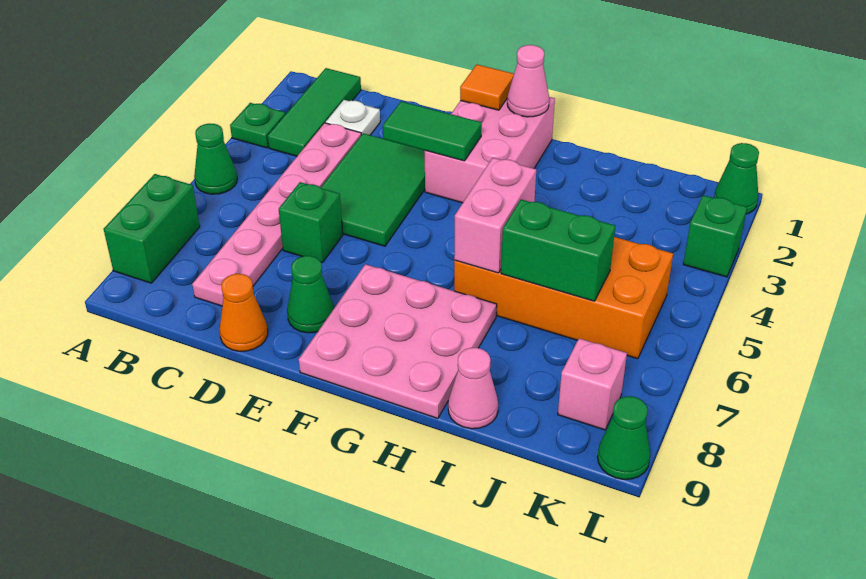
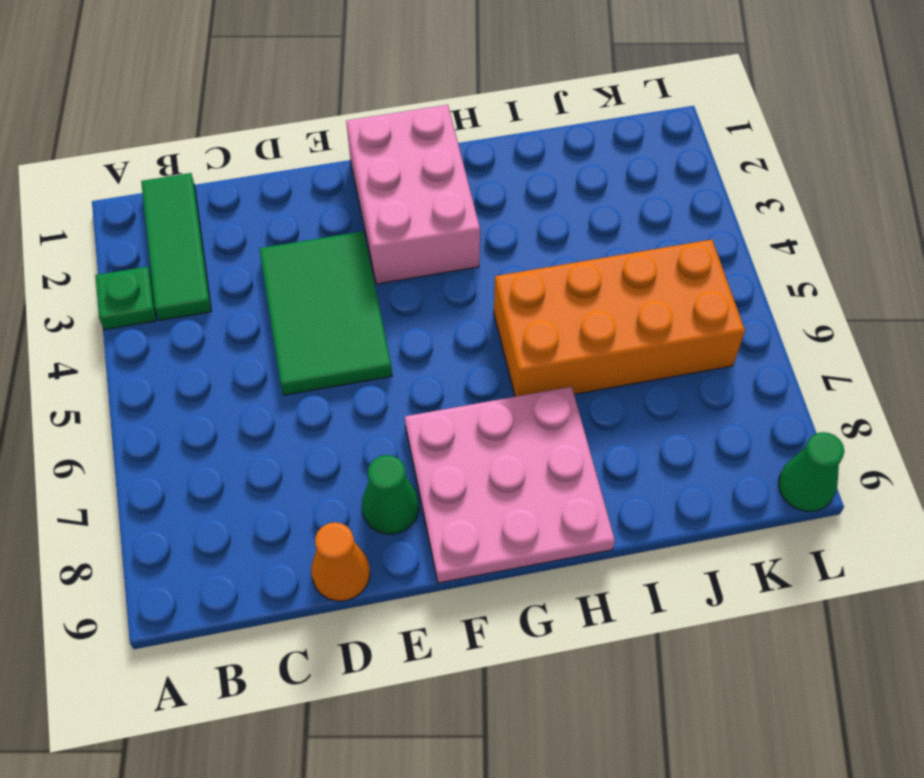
none -> green 1x1 cone [194,123,237,194]
none -> green 1x2 brick [104,174,200,283]
none -> white 1x1 plate [326,100,380,135]

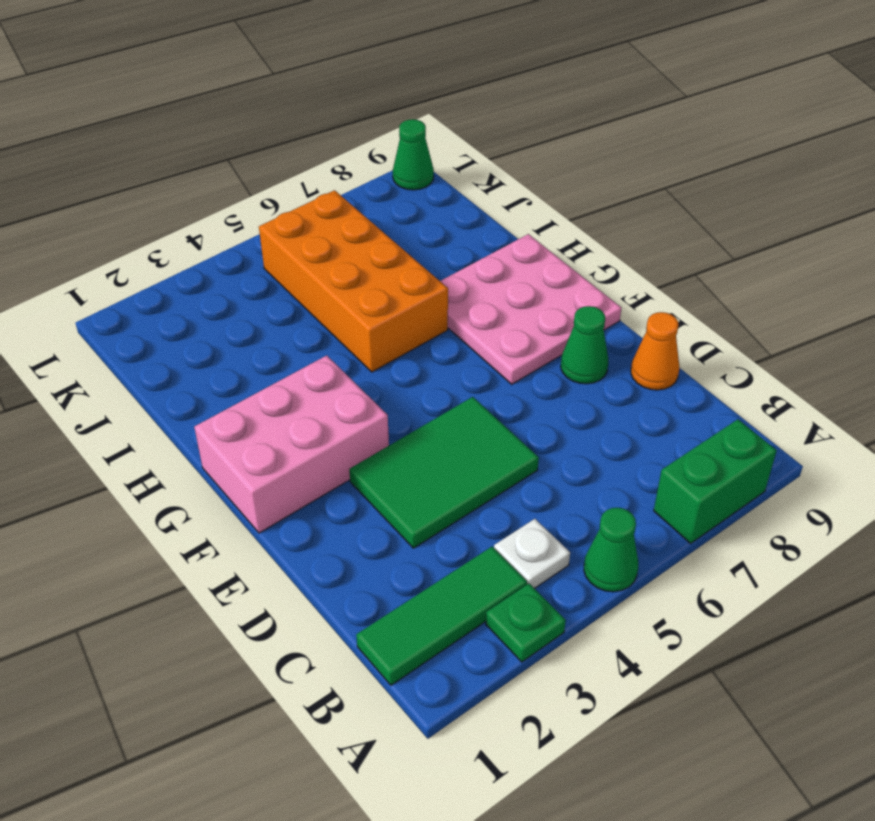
white 1x1 plate [494,519,570,589] -> white 1x1 plate moved to [326,100,380,135]
none -> pink 1x6 plate [192,123,361,306]
none -> green 1x1 brick [279,182,343,263]
none -> pink 1x1 cone [448,348,498,429]

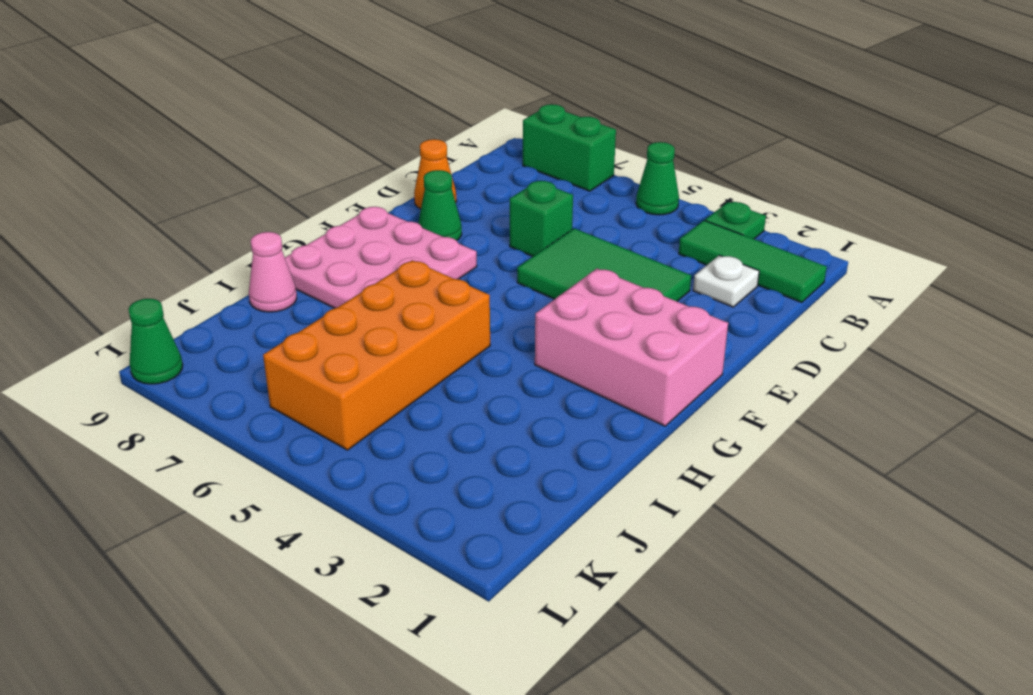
none -> pink 1x6 plate [192,123,361,306]
none -> pink 1x1 brick [558,338,627,430]
none -> green 1x1 cone [714,143,759,214]

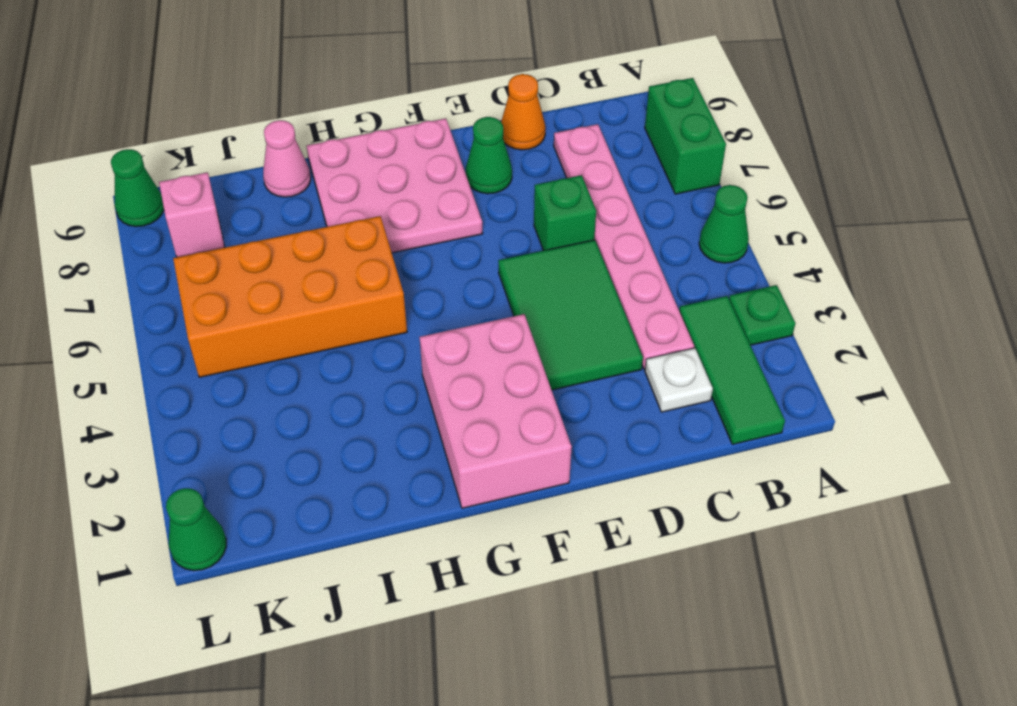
none -> green 1x1 brick [683,195,747,277]
none -> green 1x2 tile [383,101,482,161]
none -> orange 1x1 tile [460,65,514,110]

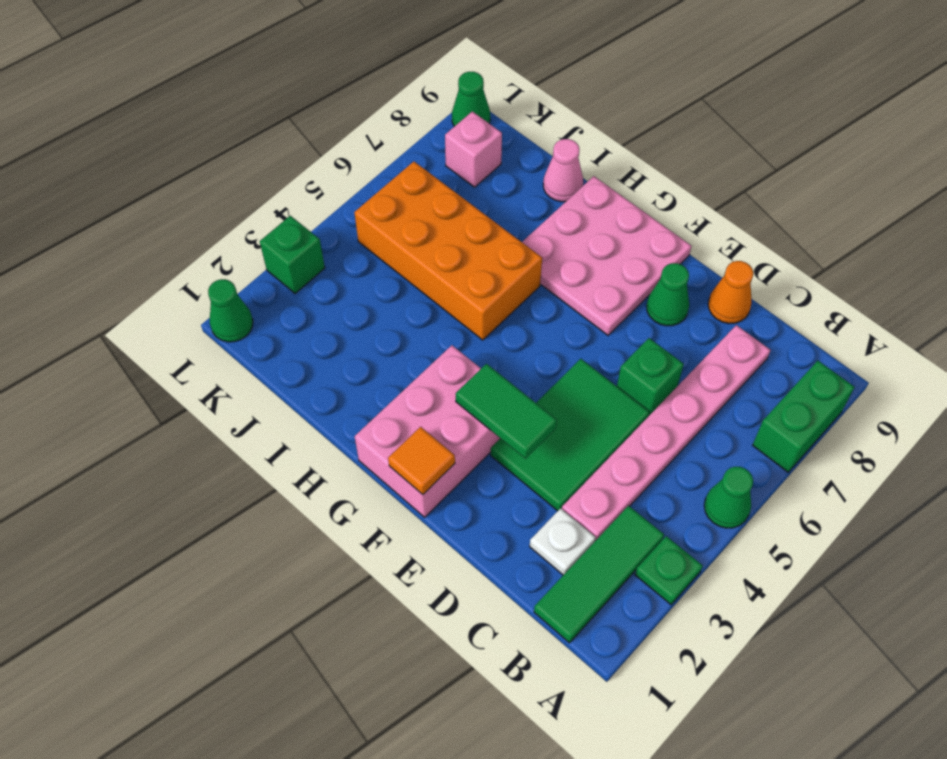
none -> pink 1x1 cone [507,45,549,117]
none -> pink 1x2 brick [454,158,536,273]
none -> green 1x2 brick [501,200,615,301]

